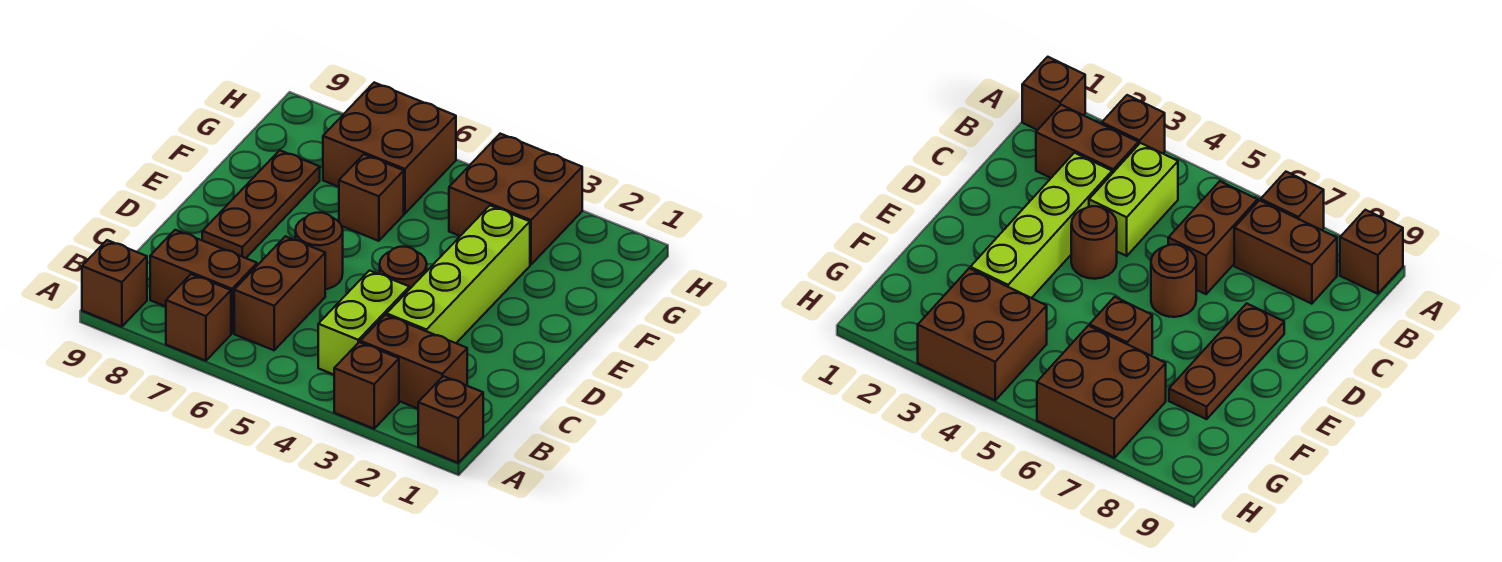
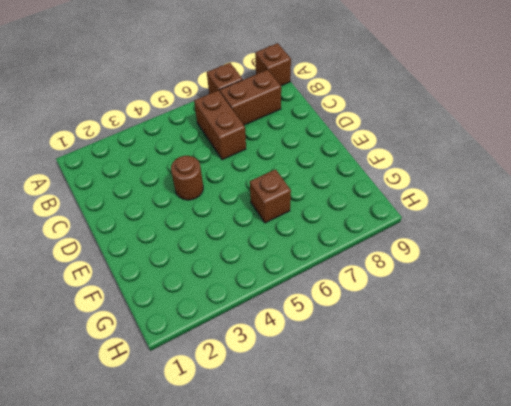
none -> brown 1x1 brick [418,376,483,463]
none -> brown 1x1 brick [334,342,399,429]
none -> brown 1x2 brick [360,315,467,409]

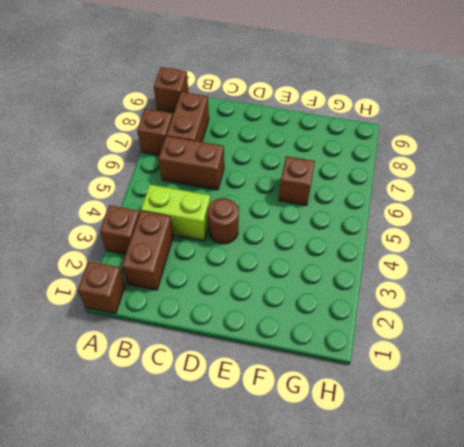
none -> lime 1x4 brick [387,206,530,343]
none -> brown 1x1 round brick [296,213,343,289]
none -> brown 1x3 plate [202,150,320,258]

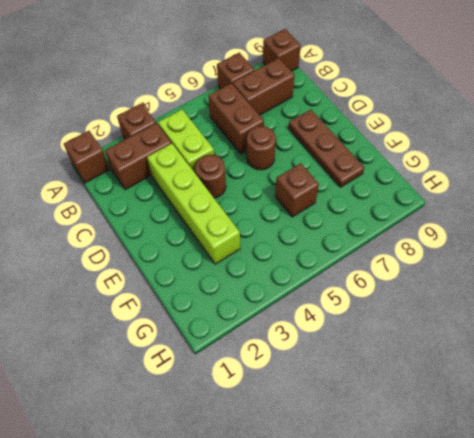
none -> brown 2x2 brick [449,134,582,265]
none -> brown 2x2 brick [323,83,456,214]

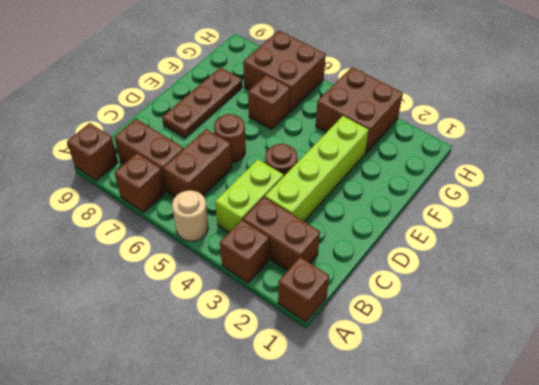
tan 1x1 round brick [172,190,209,241] -> none

